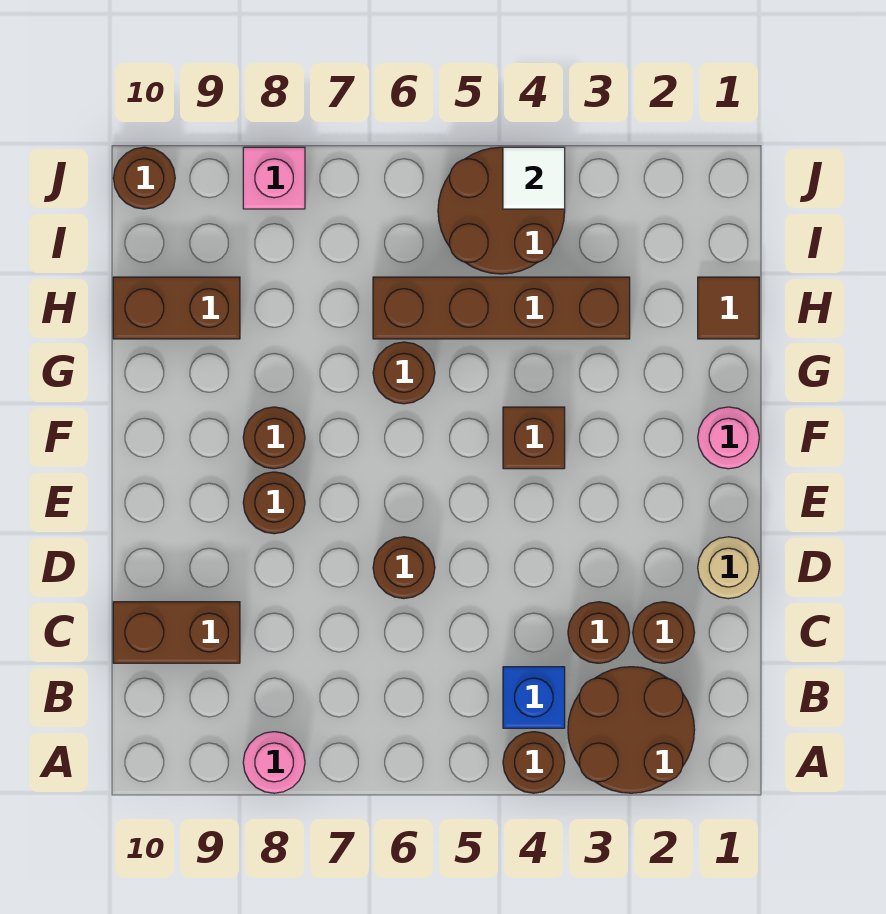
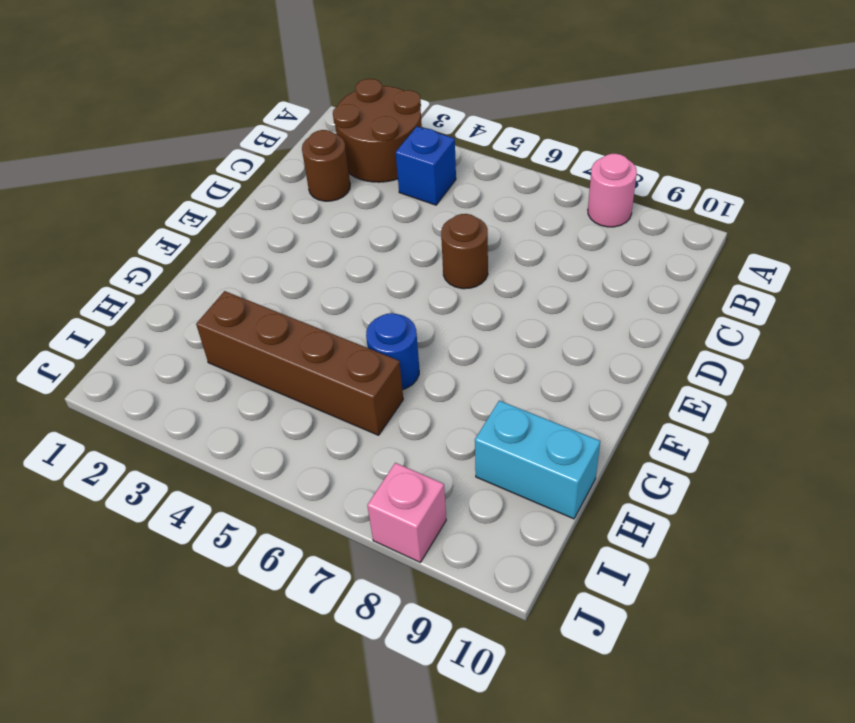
blue 1x1 round brick [366,313,419,390] -> brown 1x1 round brick [373,342,435,404]
cyan 1x2 brick [475,401,600,519] -> brown 1x2 brick [113,277,240,339]
none -> brown 1x1 round brick [503,732,565,793]
none -> brown 1x1 round brick [568,602,630,663]
none -> brown 1x2 brick [113,602,240,663]

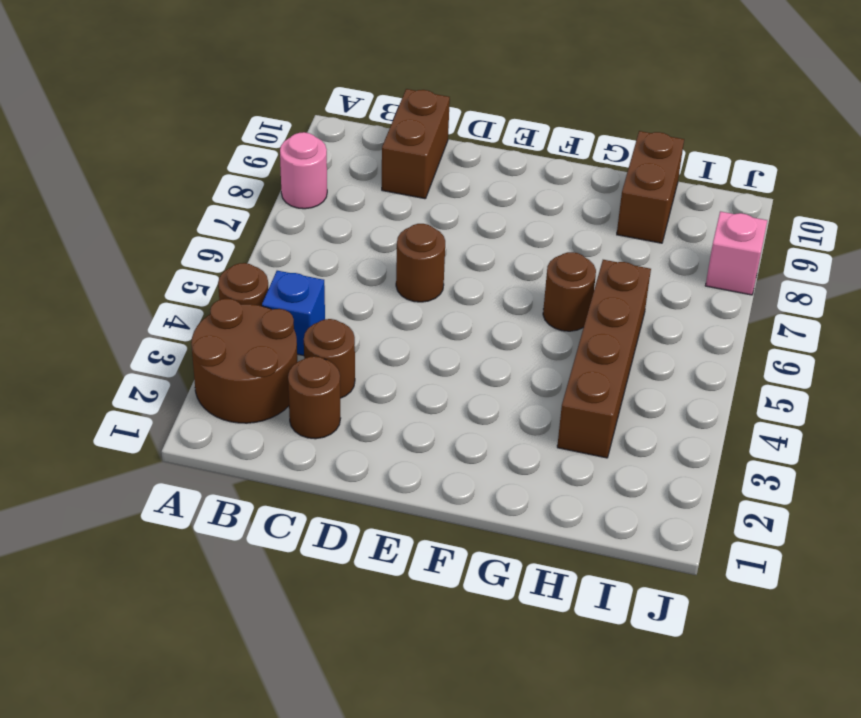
none -> tan 1x1 round brick [698,537,759,599]
none -> brown 1x1 round brick [243,472,305,534]
none -> pink 1x1 round brick [698,407,759,469]

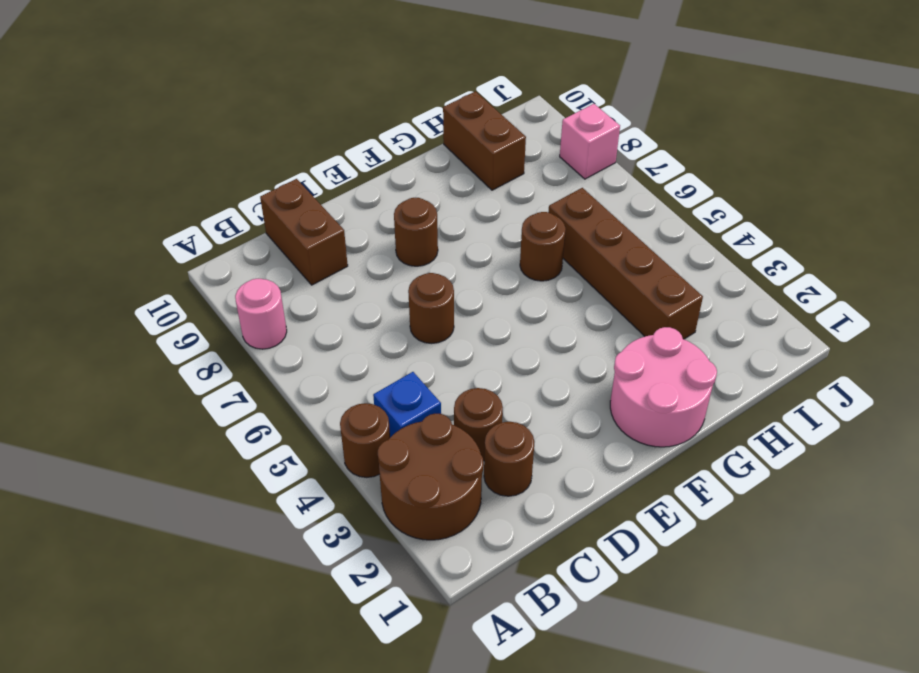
pink 2x2 round brick [610,327,717,447] -> pink 1x1 round brick [698,407,759,469]
none -> tan 1x1 round brick [698,537,759,599]
none -> brown 1x1 brick [503,407,565,469]
none -> brown 1x1 round brick [243,407,305,469]

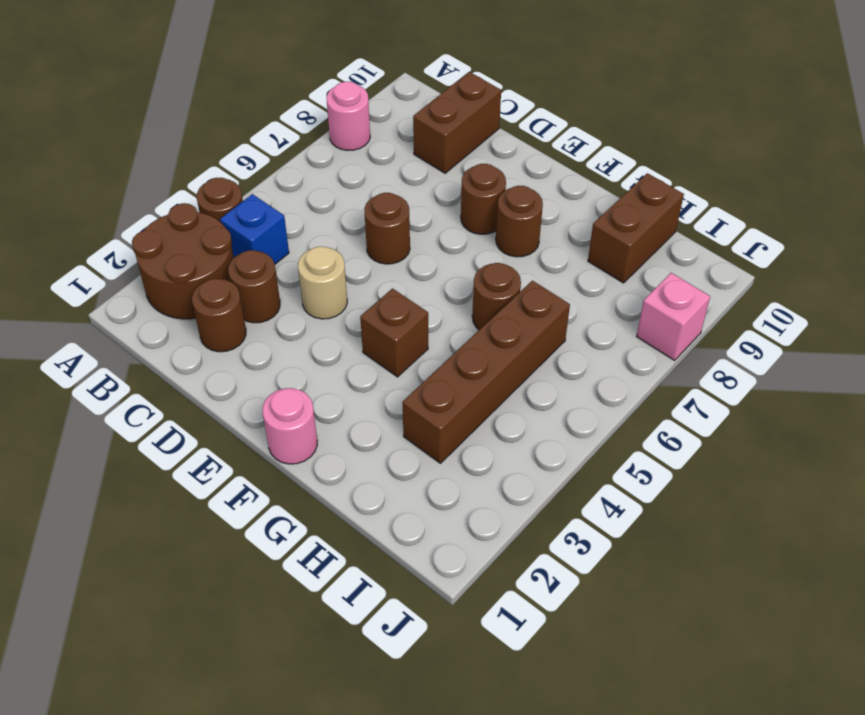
tan 1x1 round brick [298,247,347,319] -> tan 1x1 round brick moved to [698,537,759,599]
none -> brown 1x1 tile [698,277,759,339]
none -> brown 2x2 round brick [438,147,565,274]
none -> brown 1x1 round brick [113,147,175,209]

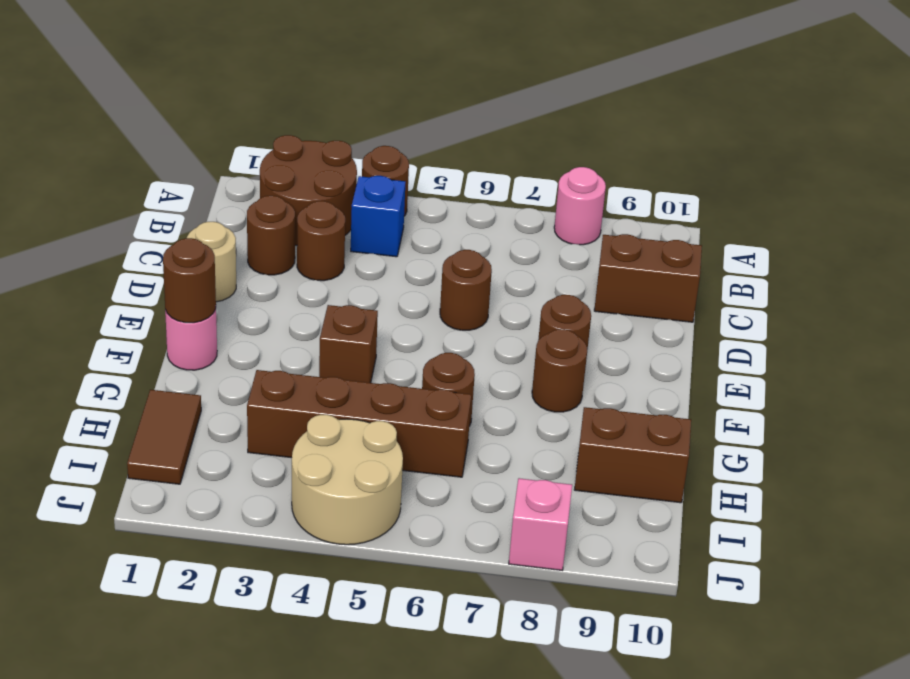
brown 1x1 round brick [163,238,216,323] -> brown 1x1 round brick moved to [113,147,175,209]
brown 1x2 tile [127,390,201,484] -> brown 1x1 tile [698,277,759,339]
tan 2x2 round brick [292,415,403,545] -> brown 2x2 round brick [438,147,565,274]
none -> white 1x1 tile [503,147,565,209]

